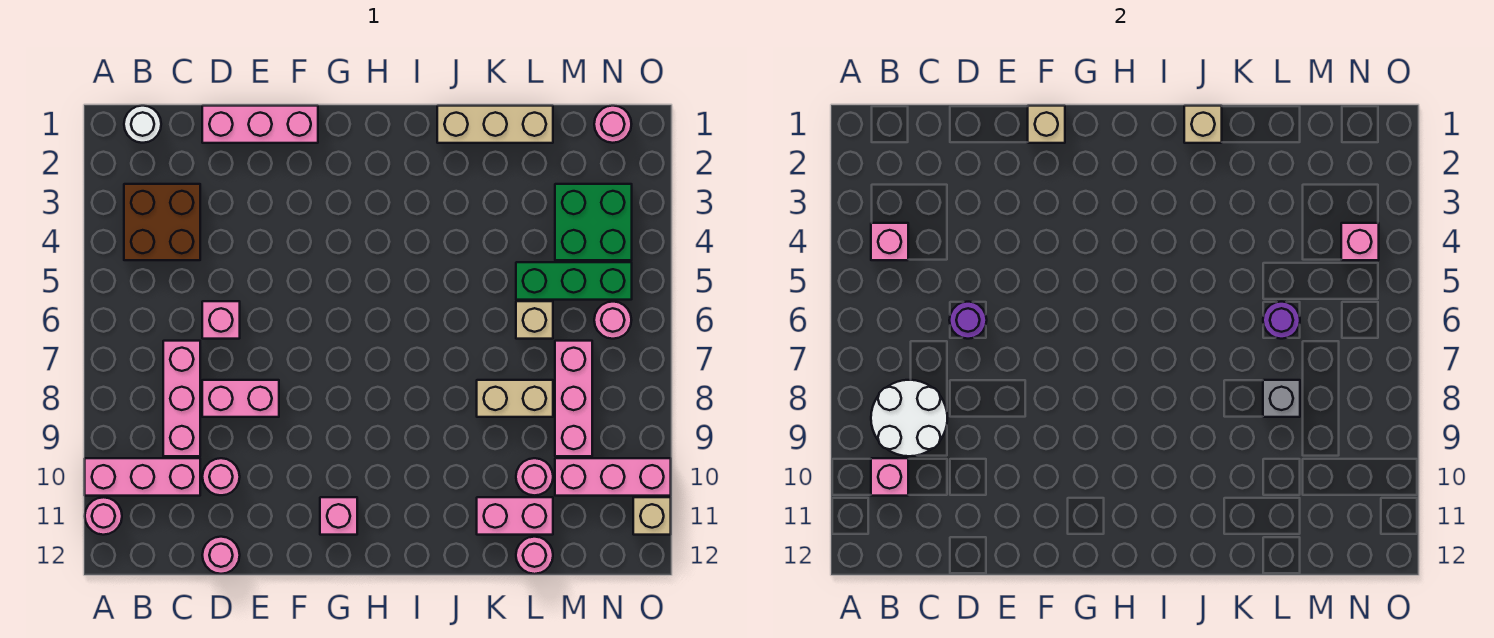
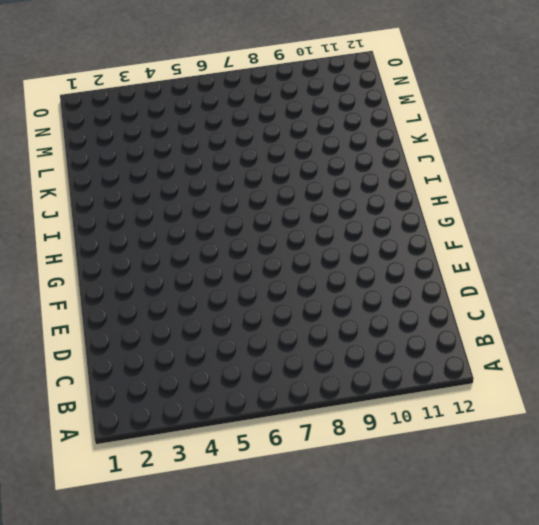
none -> pink 1x3 brick [85,458,200,496]
none -> pink 1x1 round brick [85,497,122,535]
none -> white 1x1 round brick [124,106,161,143]
none -> brown 2x2 brick [124,184,200,260]

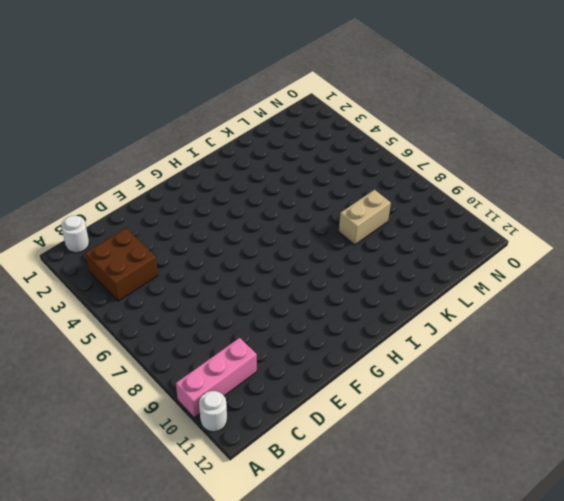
white 1x1 round brick [199,391,227,432] -> pink 1x1 round brick [85,497,122,535]
none -> pink 1x3 brick [163,341,200,456]
none -> pink 1x3 brick [202,106,318,143]
none -> pink 1x1 brick [202,301,240,339]
none -> pink 1x2 brick [202,380,279,417]

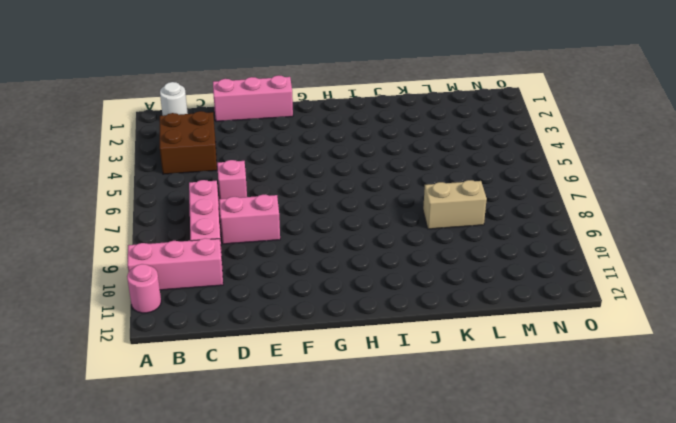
none -> pink 1x1 round brick [202,458,240,495]
none -> pink 1x1 round brick [202,537,240,574]
none -> pink 1x1 brick [320,497,357,535]
none -> tan 1x3 brick [437,106,553,143]

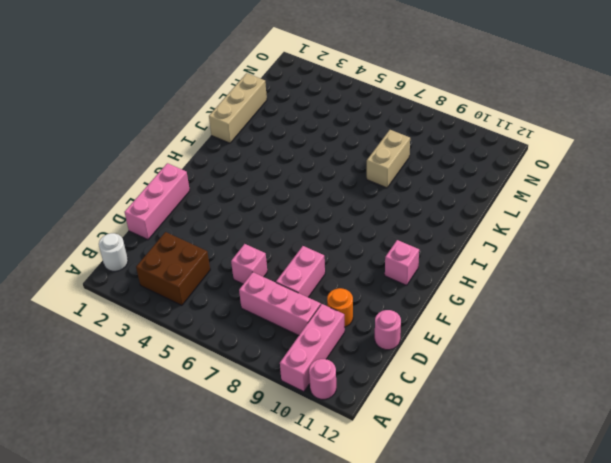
orange 1x1 round brick [327,288,353,327] -> pink 1x1 round brick [202,458,240,495]
none -> pink 1x2 brick [477,497,553,535]
none -> green 1x3 brick [516,262,632,300]
none -> tan 1x1 brick [516,301,553,339]
none -> pink 1x1 round brick [516,458,553,495]

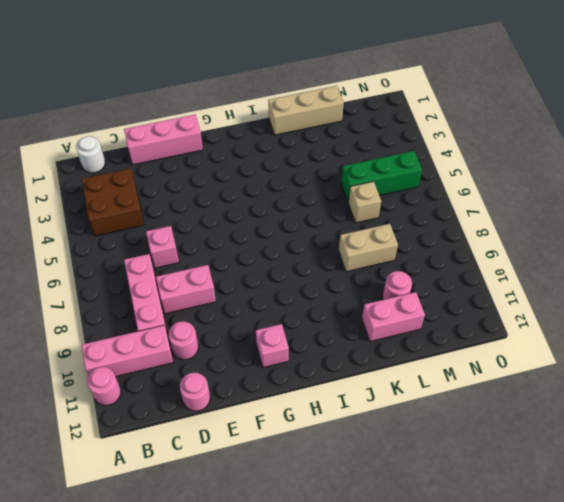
none -> pink 1x1 round brick [516,537,553,574]
none -> green 2x2 brick [555,184,632,260]
none -> pink 1x3 brick [555,341,592,456]
none -> pink 1x3 brick [555,458,671,496]

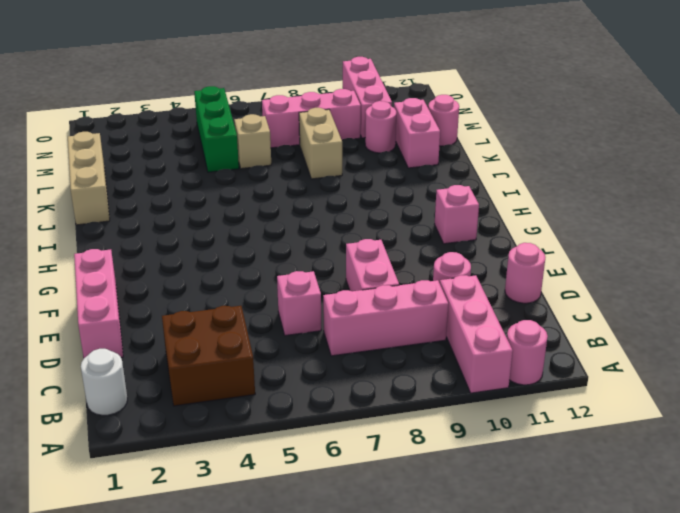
none -> green 2x2 brick [555,184,632,260]
none -> pink 1x1 round brick [594,106,631,143]
none -> pink 1x1 round brick [594,302,631,339]
none -> tan 1x1 brick [633,497,671,535]

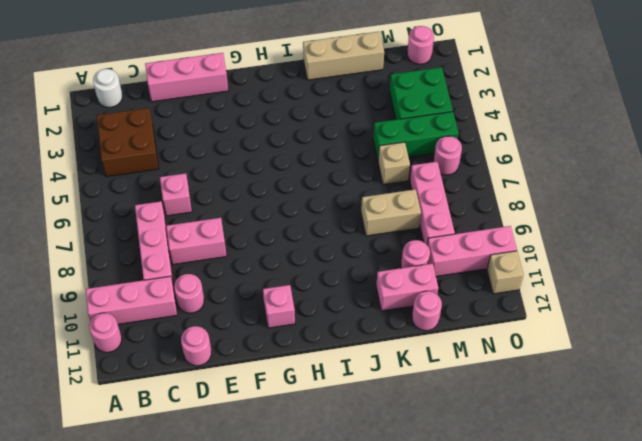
none -> pink 1x1 brick [871,223,908,260]
none -> white 2x2 round brick [871,380,947,456]
none -> pink 1x1 brick [871,458,908,496]
none -> purple 1x1 round brick [949,302,987,339]

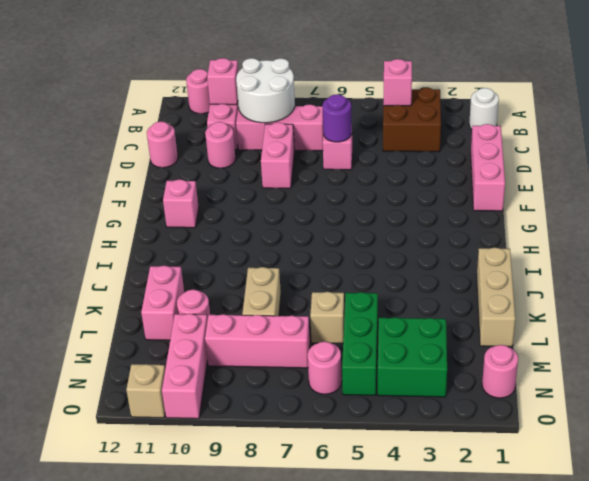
none -> pink 1x1 round brick [516,537,553,574]
none -> tan 1x1 brick [1028,106,1065,143]
none -> tan 1x1 brick [1184,106,1222,143]
none -> purple 1x1 round brick [1263,302,1300,339]

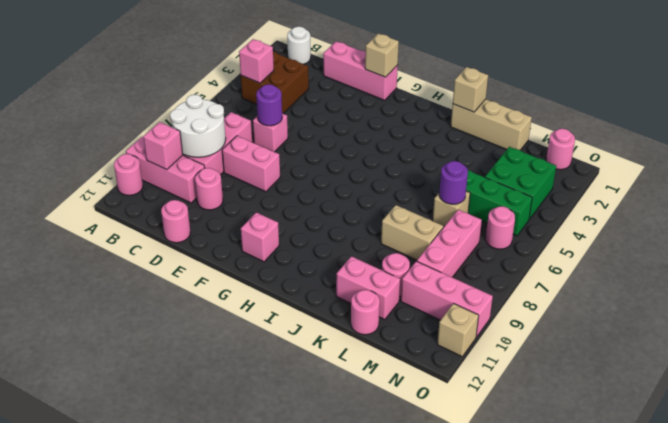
none -> grey 1x1 brick [1263,380,1300,417]
none -> pink 1x1 brick [1341,223,1379,260]

